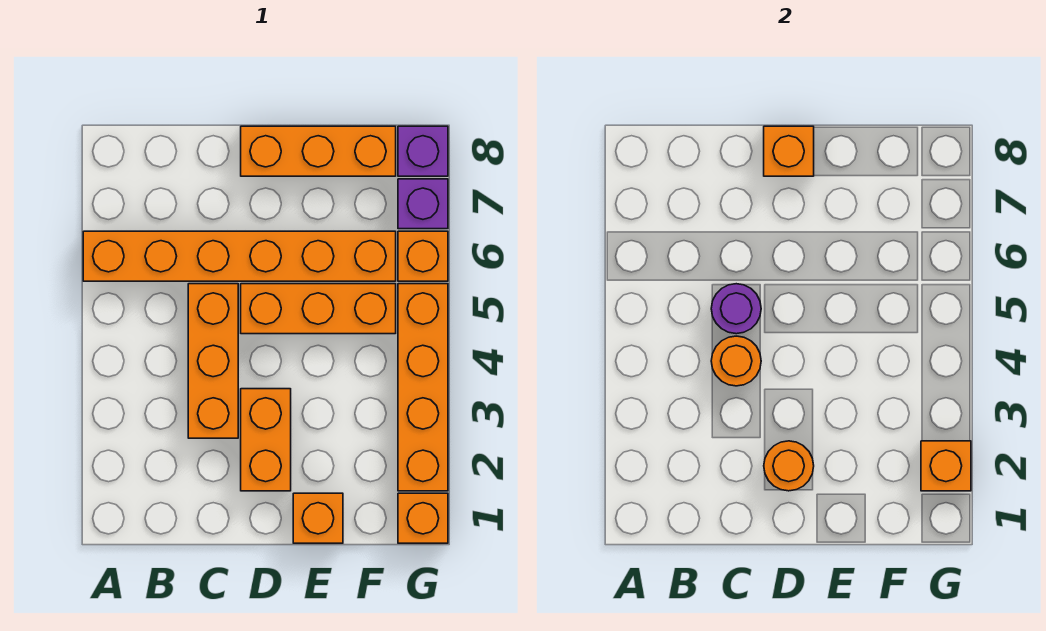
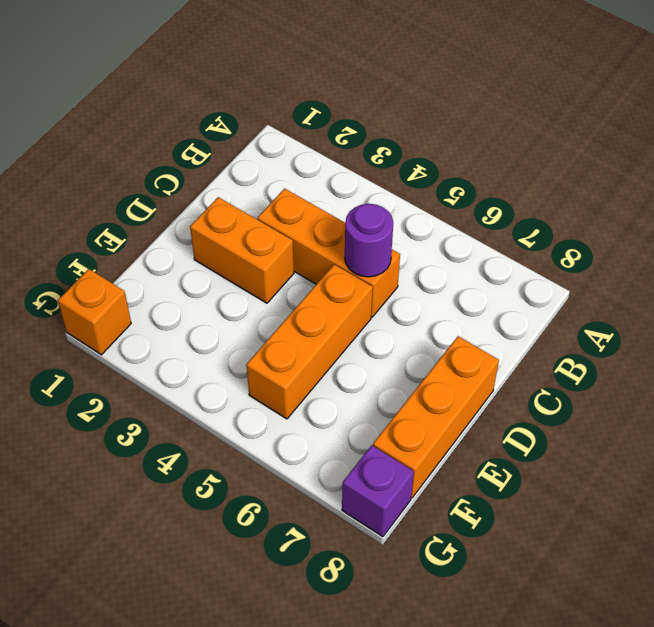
none -> orange 1x6 brick [83,231,396,281]
none -> orange 1x1 brick [293,493,343,543]
none -> orange 1x4 brick [398,284,448,491]

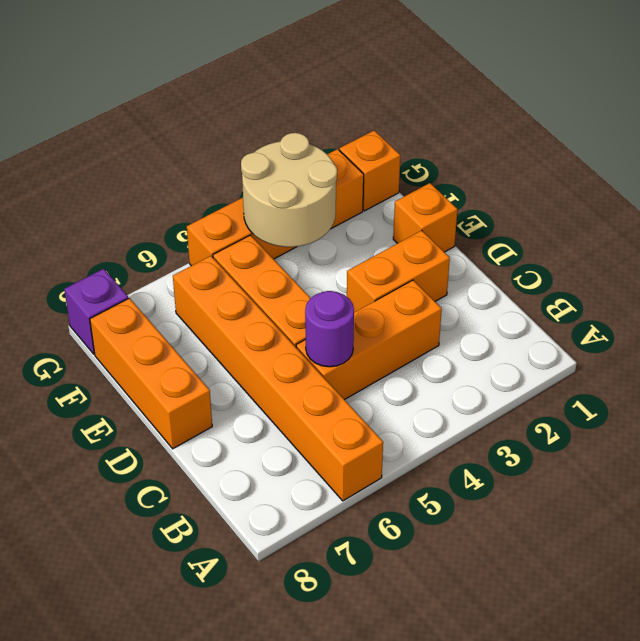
tan 2x2 round brick [241,133,337,247] -> none
none -> orange 1x1 brick [398,231,448,281]
none -> purple 1x1 brick [398,179,448,229]
none -> orange 1x1 round brick [711,336,761,386]

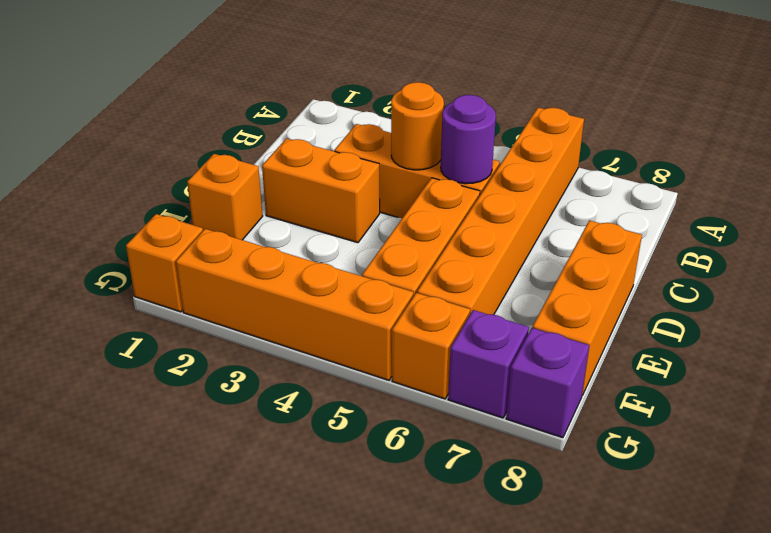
none -> orange 1x1 round brick [764,441,814,491]
none -> orange 1x1 brick [764,126,814,176]
none -> orange 1x1 brick [921,441,971,491]

